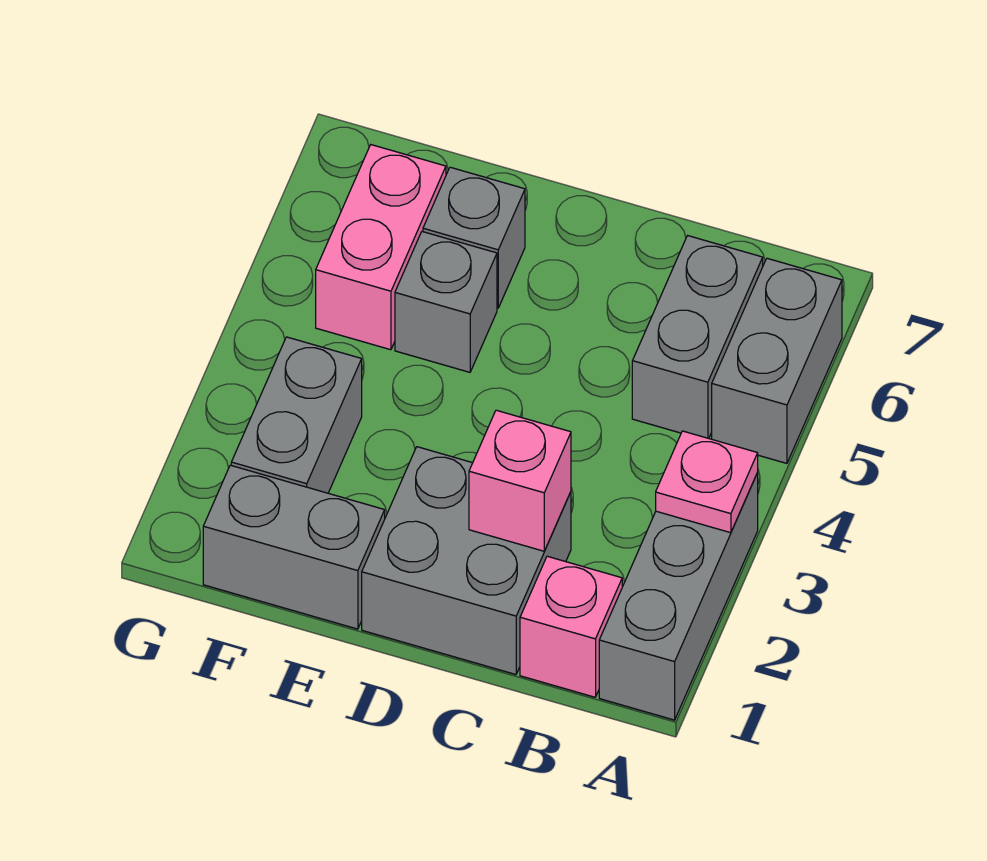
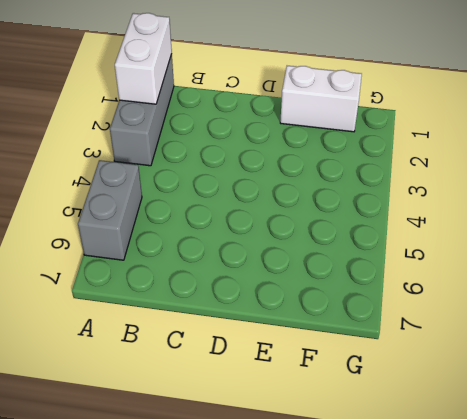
white 1x2 brick [115,13,172,104] -> none
white 1x2 brick [280,66,362,132] -> grey 1x2 brick [203,465,385,629]
none -> pink 1x1 brick [520,556,622,697]
none -> grey 1x2 brick [632,236,763,438]
none -> grey 2x2 brick [362,447,571,675]

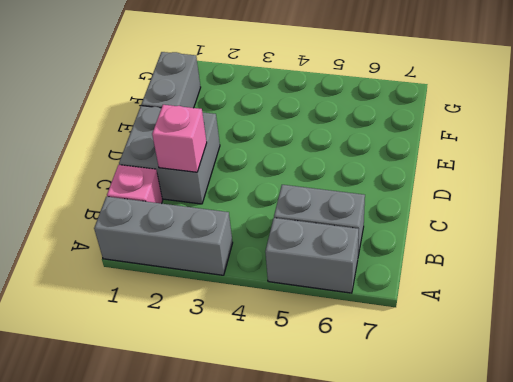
none -> grey 1x1 brick [395,232,497,372]
none -> grey 1x1 brick [423,167,525,308]
none -> grey 1x2 brick [231,337,362,493]

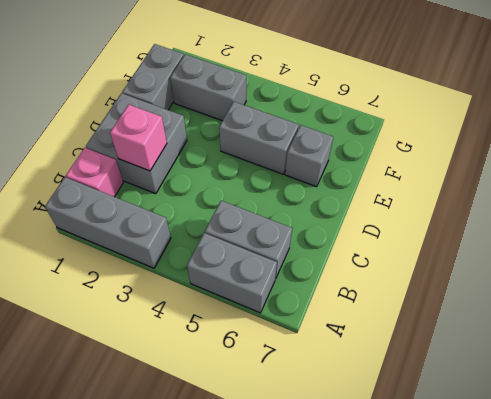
grey 1x2 brick [219,102,299,174] -> grey 1x1 brick [395,232,497,372]
none -> pink 1x2 brick [316,145,446,350]
none -> pink 1x1 plate [656,431,758,533]

